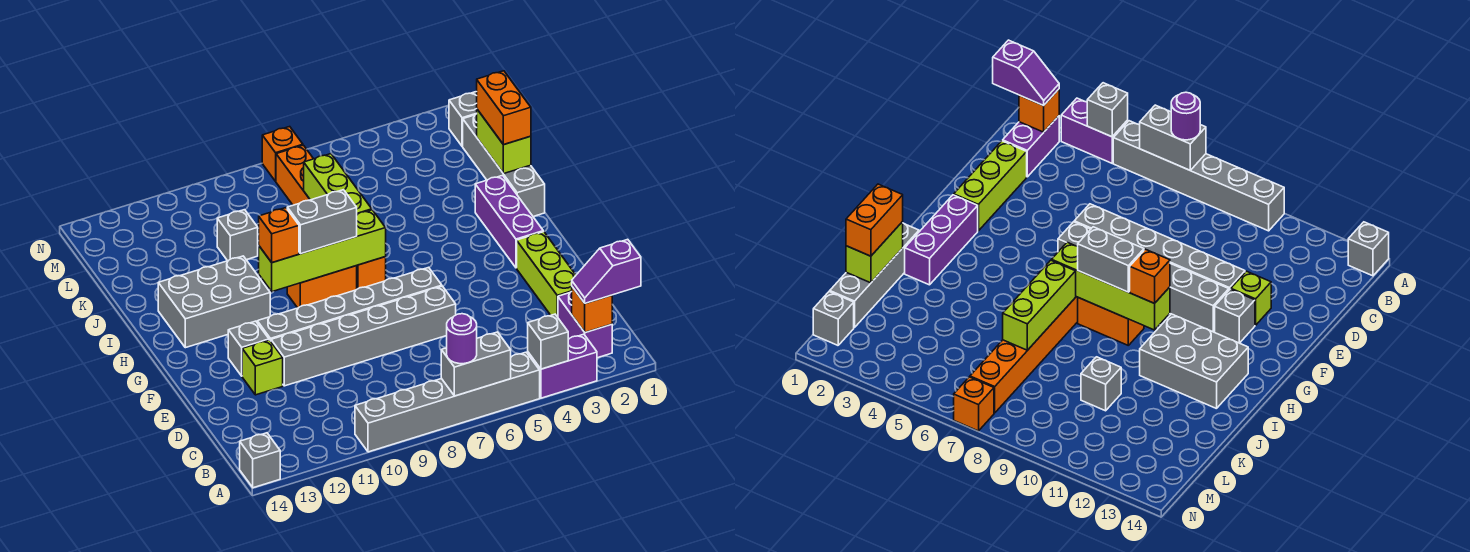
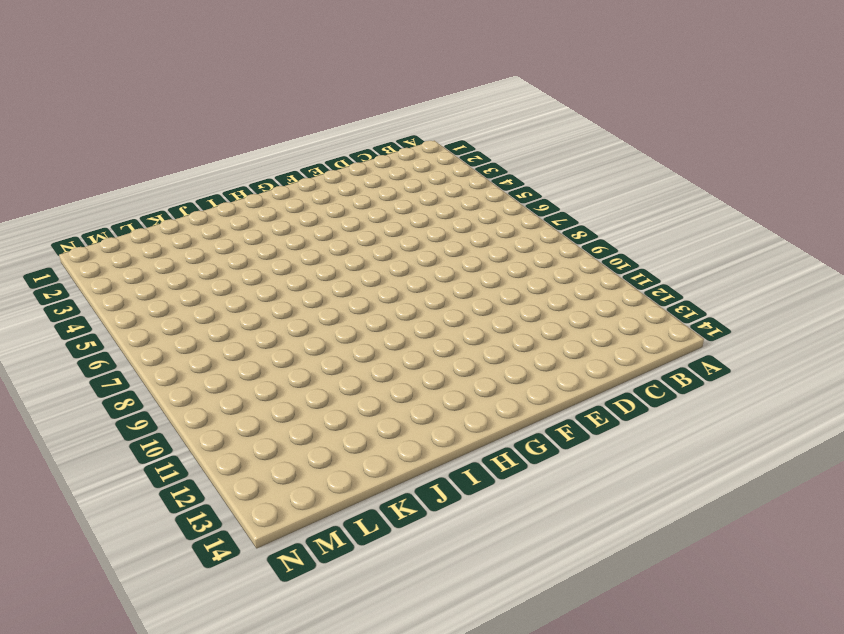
none -> purple 1x2 brick [528,334,597,398]
none -> grey 1x6 brick [355,352,540,452]
none -> grey 1x1 brick [240,433,280,488]

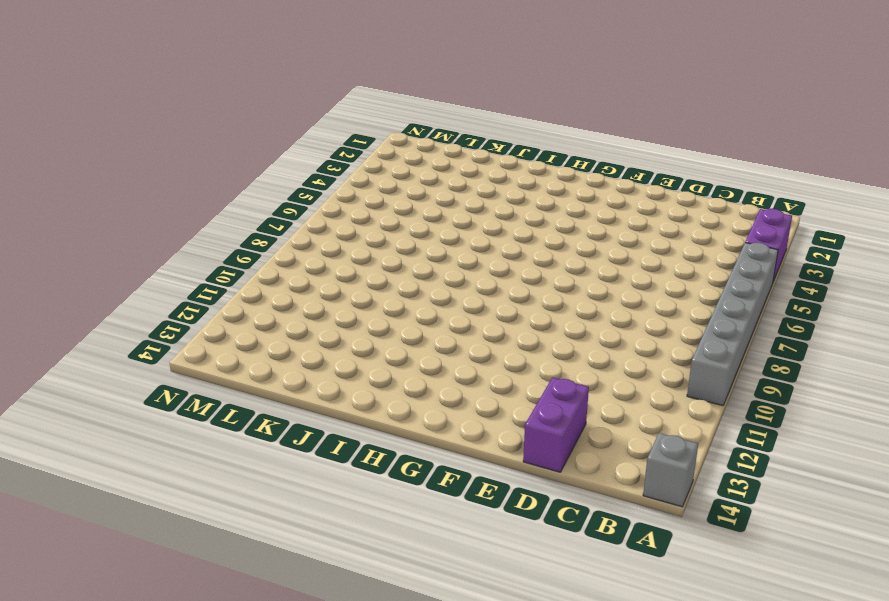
purple 1x2 brick [523,377,589,472] -> purple 1x2 brick turned to [558,292,612,358]
none -> lime 1x3 brick [517,232,576,317]
none -> grey 1x6 brick [271,286,456,386]
none -> lime 1x1 brick [242,340,283,395]

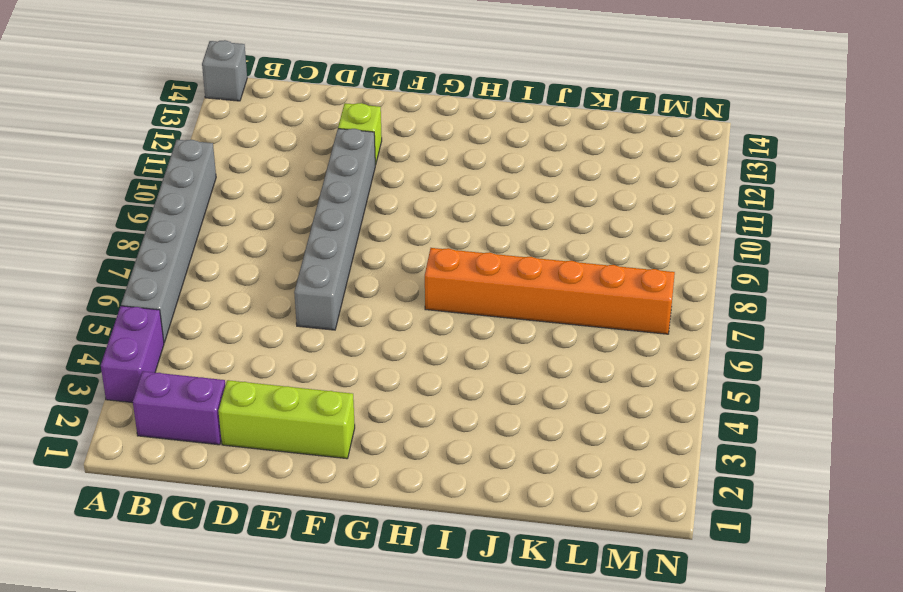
none -> grey 1x6 brick [257,267,442,341]
none -> grey 1x1 brick [228,321,269,376]
none -> purple 1x3 brick [475,176,543,268]

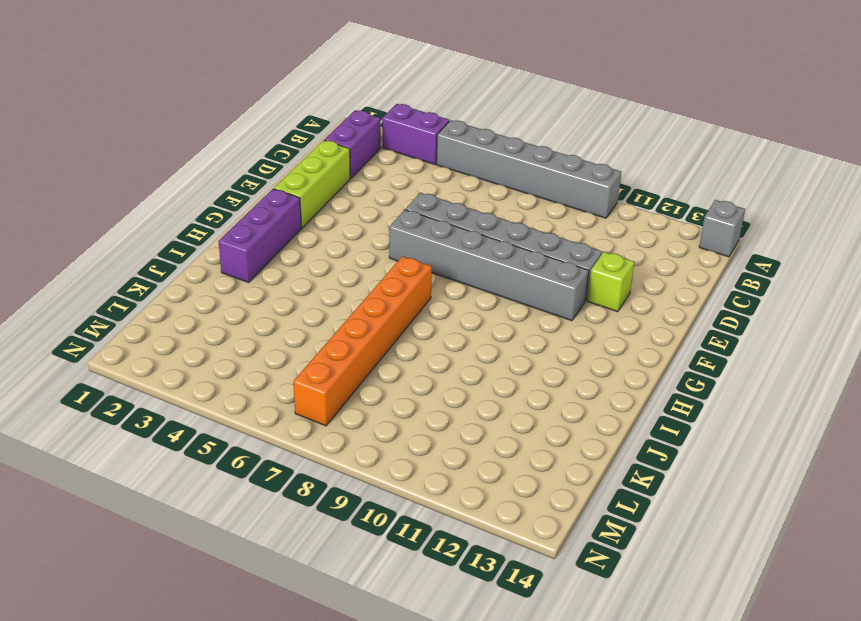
none -> grey 1x1 brick [228,321,269,376]
none -> orange 1x2 brick [287,266,357,308]
none -> grey 2x3 brick [158,256,270,348]

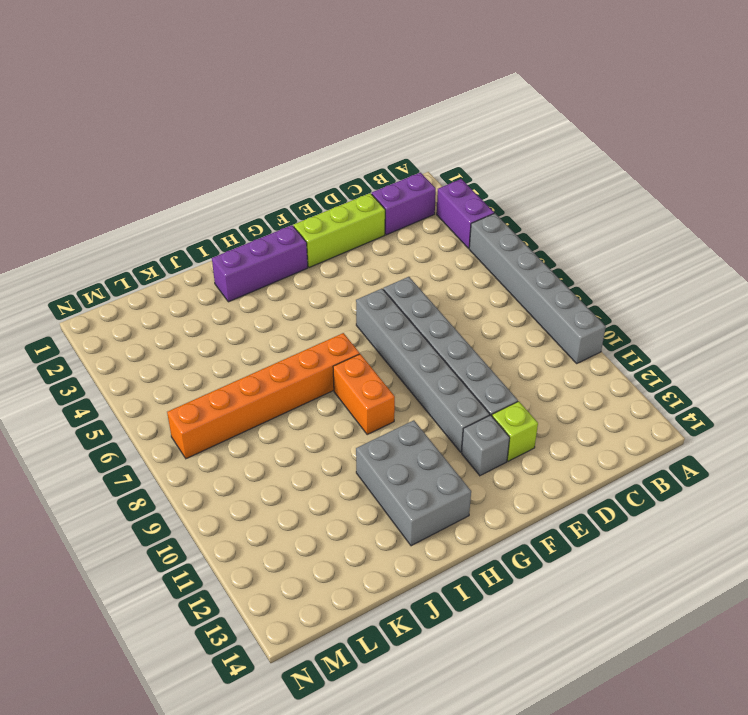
none -> grey 1x1 brick [240,433,280,488]
none -> grey 1x4 brick [463,114,545,217]
none -> grey 1x1 brick [217,210,258,261]

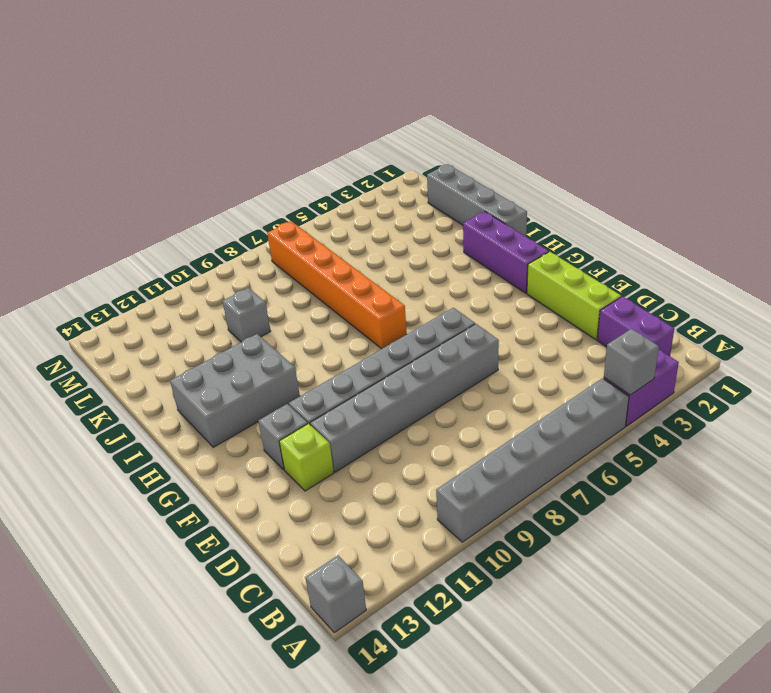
none -> orange 1x2 brick [287,266,357,308]
none -> grey 1x1 brick [449,92,477,147]
none -> orange 1x1 brick [262,127,303,181]

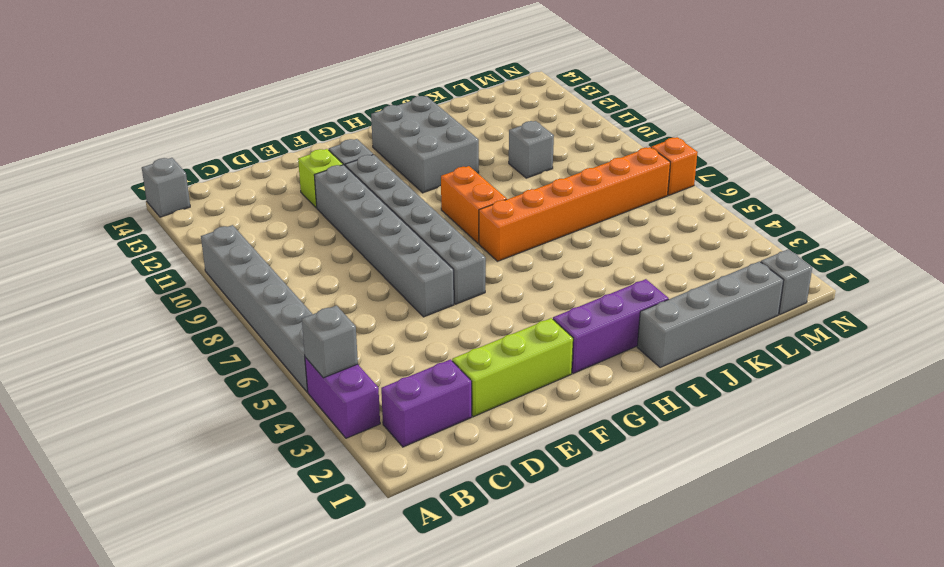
none -> grey 1x2 brick [441,332,511,396]
none -> orange 1x1 brick [572,287,612,332]
none -> lime 1x4 brick [259,210,386,292]

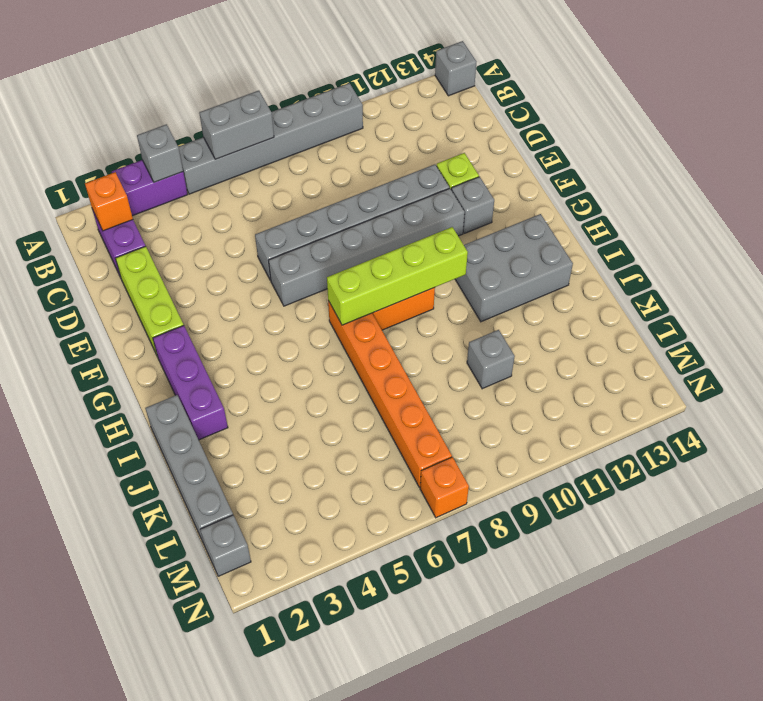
none -> lime 1x3 brick [304,154,372,214]
none -> lime 1x2 brick [477,109,531,174]
none -> purple 1x1 round brick [447,314,477,364]

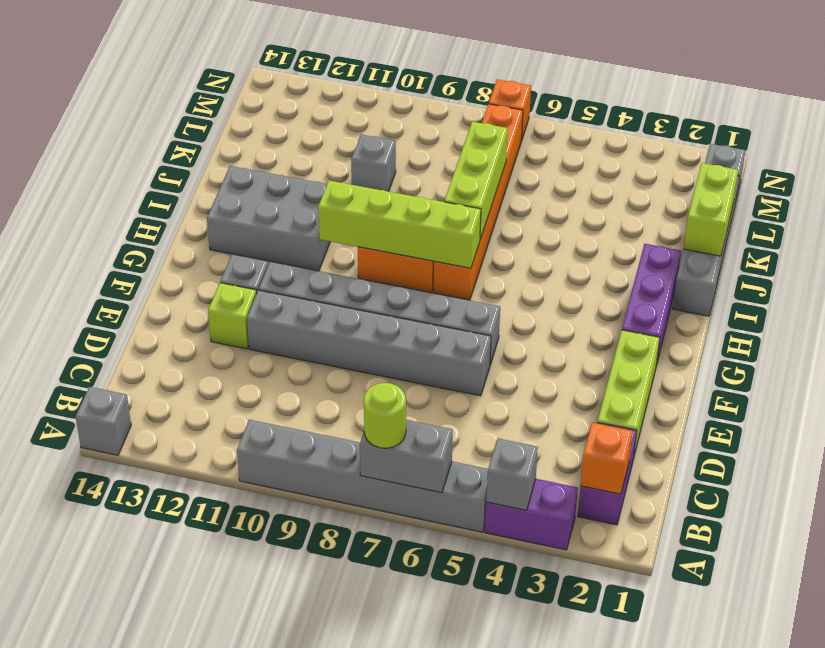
lime 1x1 round brick [364,383,406,448] -> purple 1x1 round brick [447,314,477,364]
none -> purple 1x2 slope [572,239,641,303]
none -> grey 1x2 brick [287,190,357,254]
none -> orange 1x1 brick [259,208,299,263]

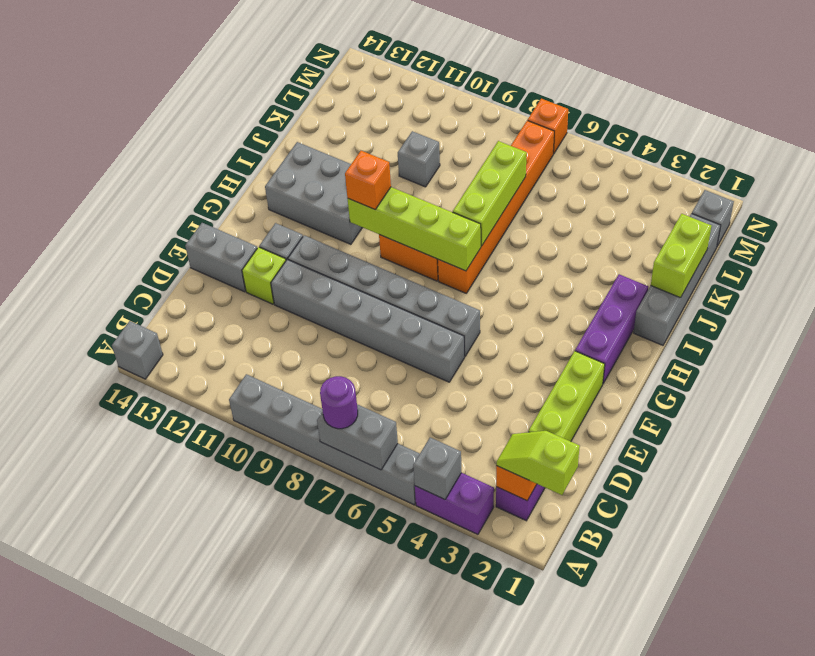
lime 1x2 slope [497,431,580,495] -> purple 1x2 slope [572,239,641,303]
grey 1x2 brick [185,223,257,292] -> grey 1x2 brick moved to [287,190,357,254]
none -> orange 1x2 brick [477,71,531,145]

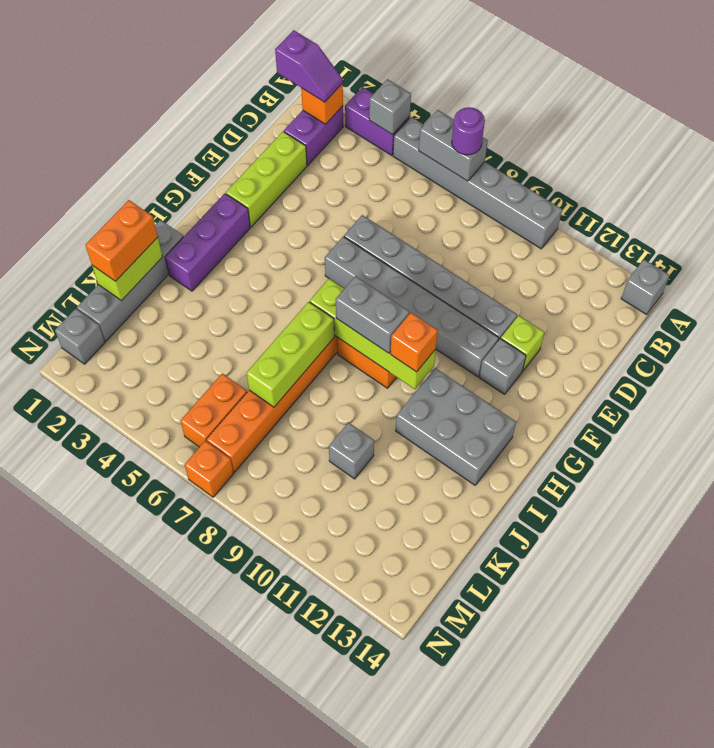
orange 1x2 brick [180,373,247,447] -> none

